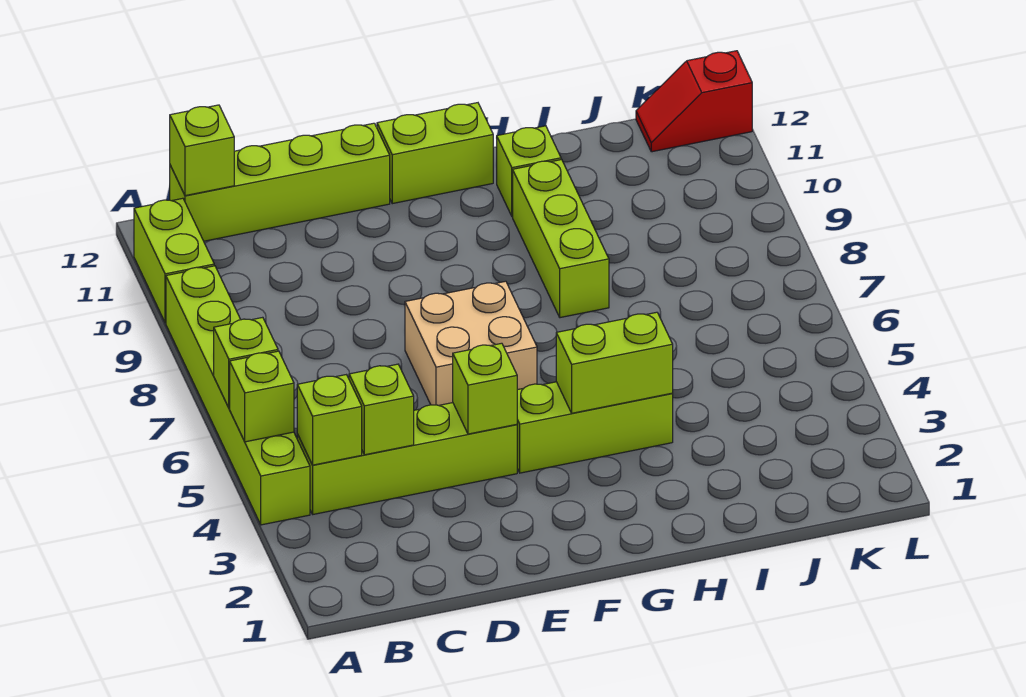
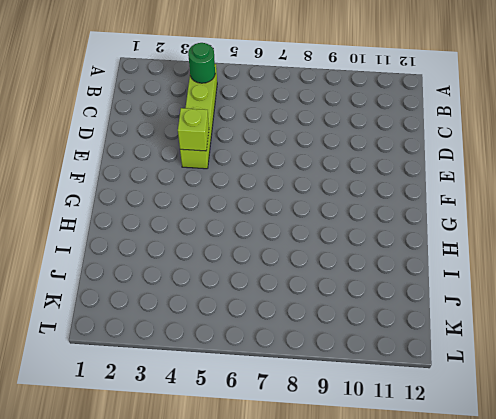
green 1x1 round brick [188,43,215,83] -> lime 1x1 brick [297,375,362,465]
none -> lime 1x6 brick [166,266,310,525]
none -> lime 1x2 brick [134,198,214,323]
none -> lime 1x4 brick [170,123,390,241]

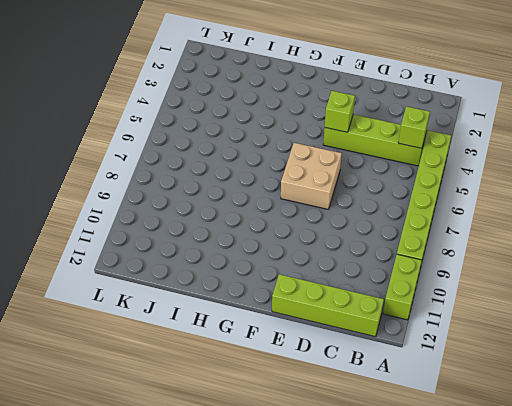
none -> lime 1x3 brick [517,382,673,473]
none -> lime 1x2 brick [377,103,493,204]
none -> lime 1x3 brick [513,160,609,318]

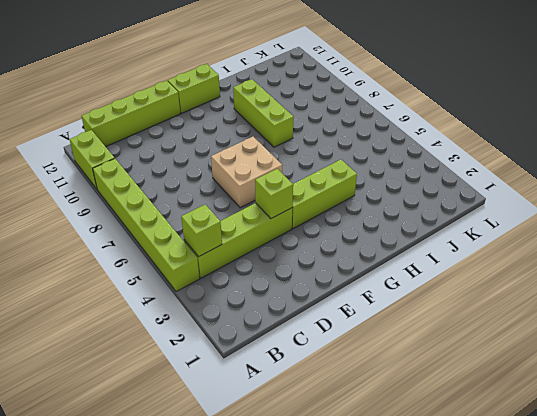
none -> lime 1x1 brick [497,126,561,216]
none -> red 1x2 slope [636,51,752,152]
none -> lime 1x1 brick [230,351,294,442]

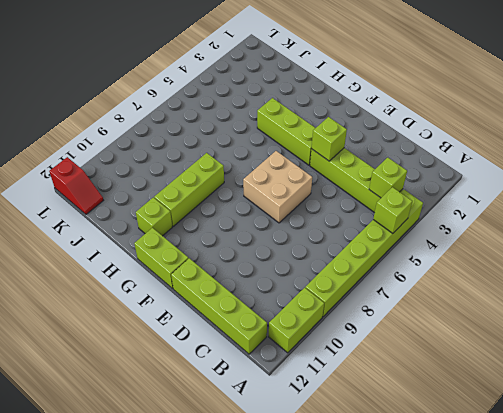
none -> lime 1x1 brick [214,317,278,408]
none -> lime 1x1 brick [170,105,234,196]
none -> lime 1x1 brick [349,364,414,455]

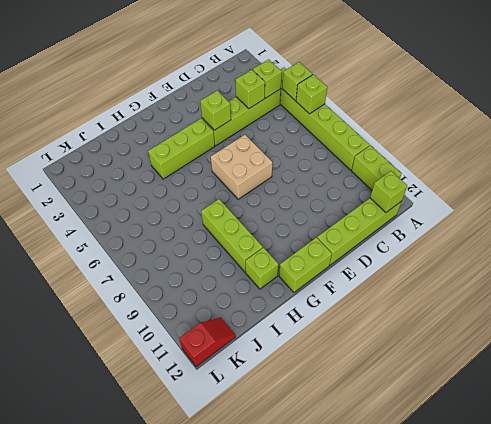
none -> lime 1x2 brick [556,312,673,413]

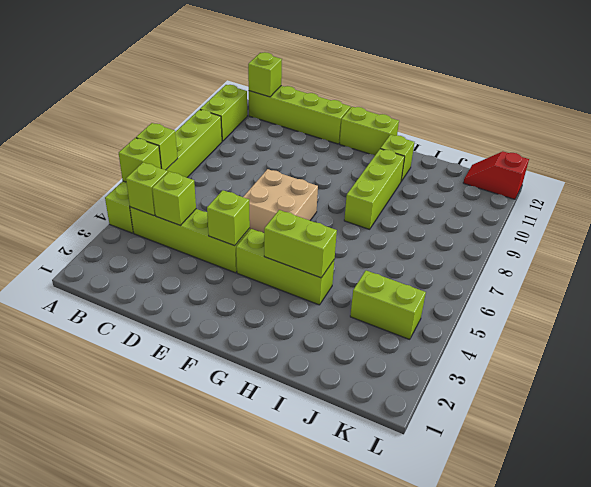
lime 1x2 brick [350,271,426,339] -> none

